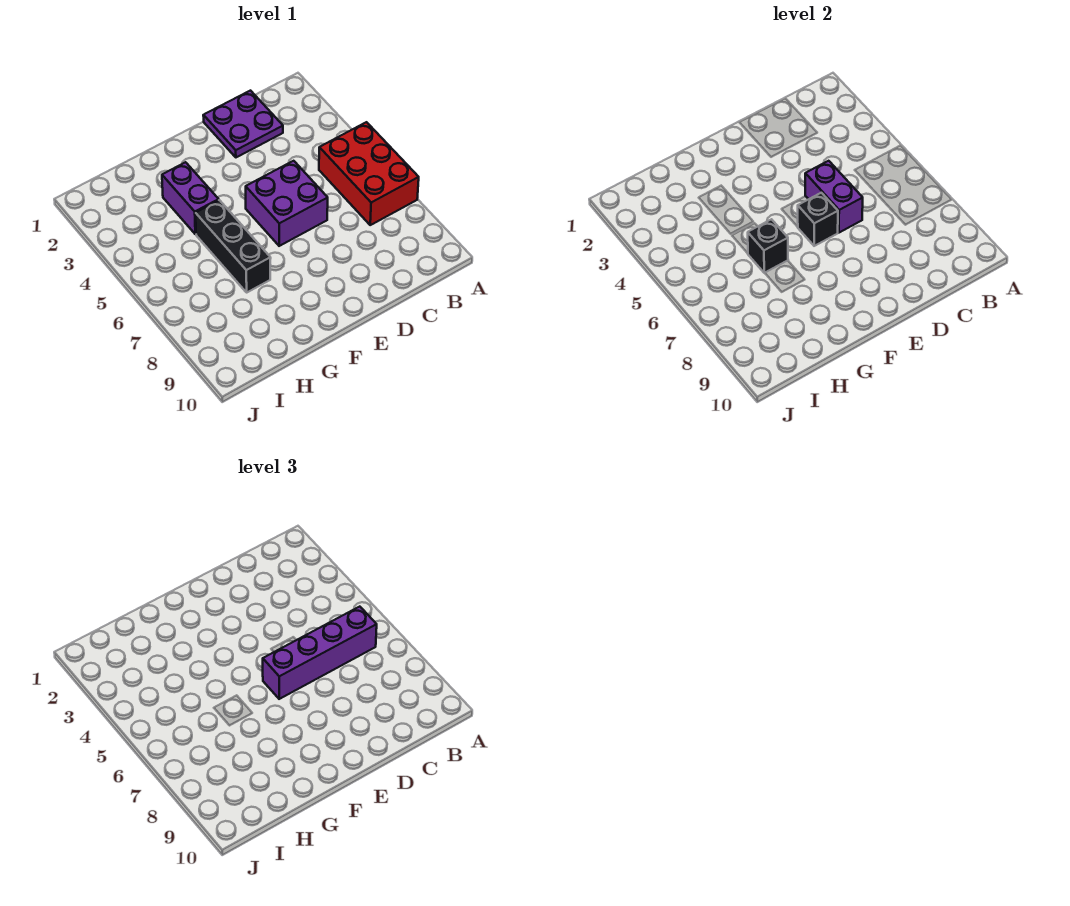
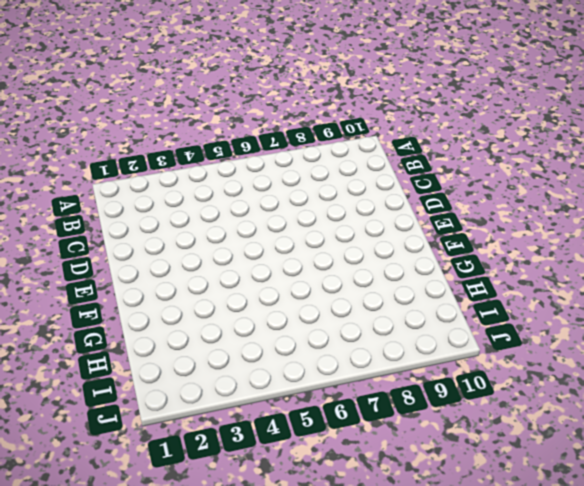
none -> red 2x3 brick [319,122,419,225]
none -> purple 2x2 plate [203,91,283,157]

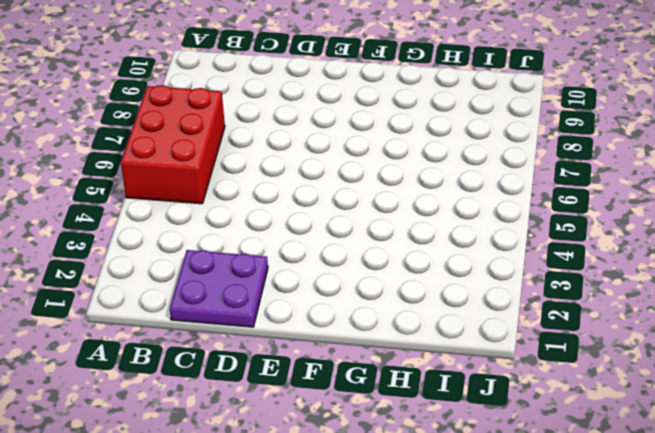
none -> purple 2x2 brick [246,161,328,246]
none -> purple 1x2 brick [162,162,219,234]

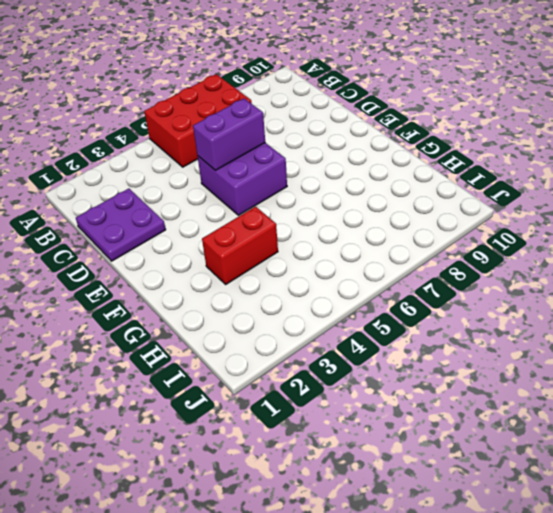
red 1x2 brick [202,207,278,284] -> purple 1x2 brick [162,162,219,234]
none -> black 1x3 brick [196,200,271,292]
none -> black 1x1 brick [798,193,838,246]

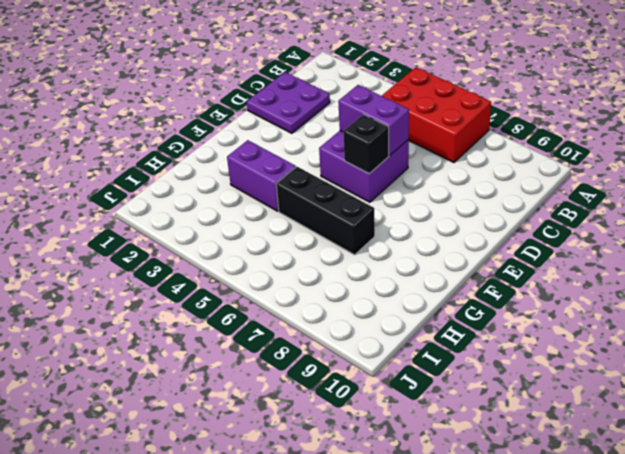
none -> black 1x1 brick [748,219,788,273]
none -> purple 1x4 brick [263,607,377,699]

